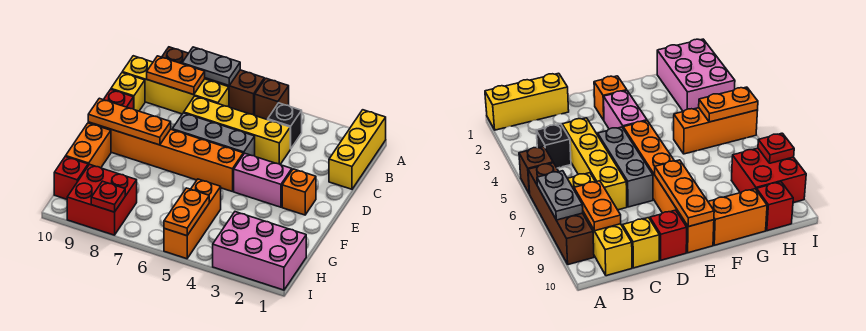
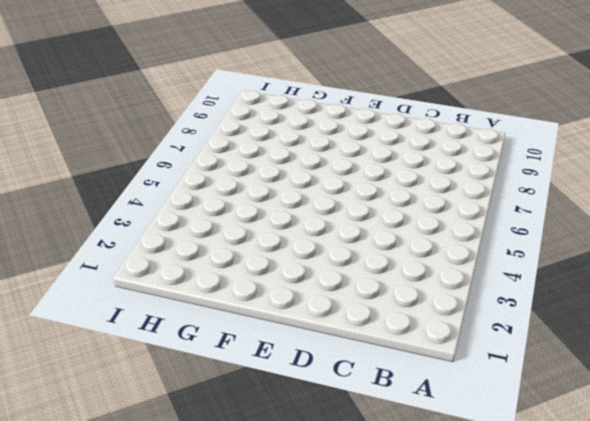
none -> yellow 1x3 brick [329,110,386,189]
none -> brown 1x1 brick [255,78,289,120]
none -> brown 1x4 brick [162,47,264,115]

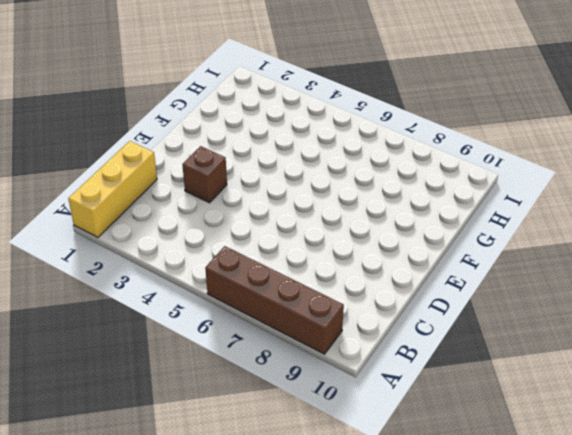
brown 1x1 brick [182,146,227,203] -> brown 1x1 brick moved to [255,78,289,120]
none -> black 1x1 brick [268,103,302,149]
none -> yellow 1x4 brick [122,56,229,114]
none -> yellow 1x4 brick [184,96,290,164]

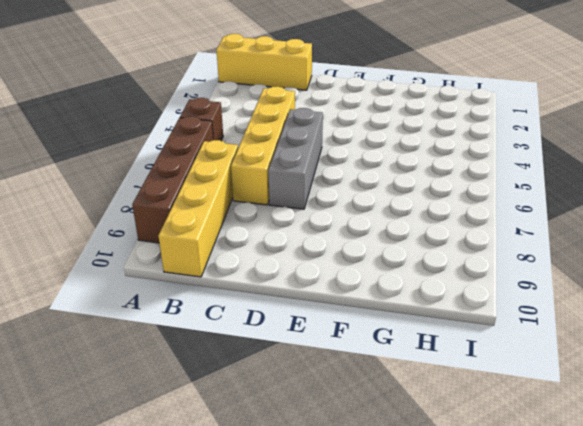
none -> black 1x1 brick [268,103,302,149]
none -> yellow 1x1 brick [111,73,145,111]
none -> red 1x1 brick [104,89,134,109]

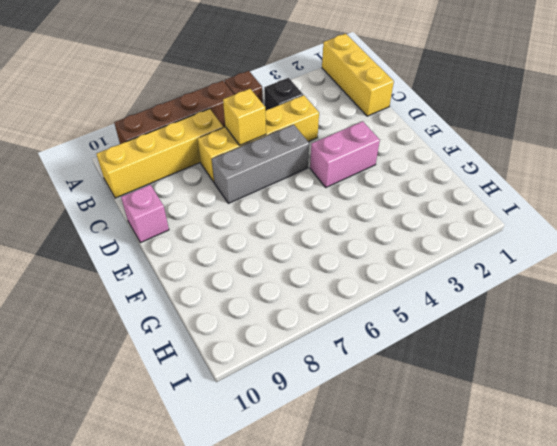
yellow 1x1 brick [223,89,266,145] -> yellow 1x1 brick moved to [111,73,145,111]
pink 1x1 brick [121,185,169,243] -> red 1x1 brick [104,89,134,109]
none -> orange 1x1 brick [282,169,316,215]
none -> orange 1x6 brick [88,122,243,192]
none -> orange 1x2 brick [66,123,111,168]

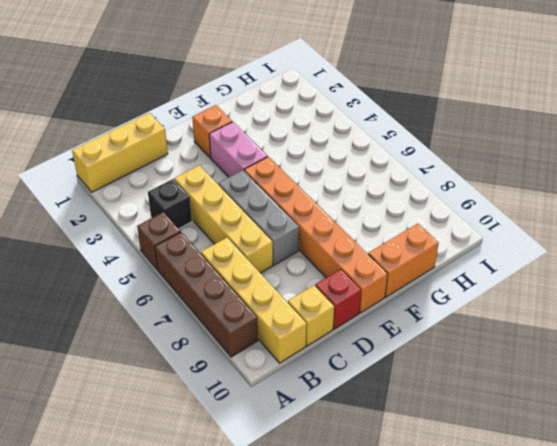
none -> orange 1x3 brick [164,179,221,259]
none -> pink 2x3 brick [213,212,306,290]
none -> red 2x2 brick [67,164,137,235]

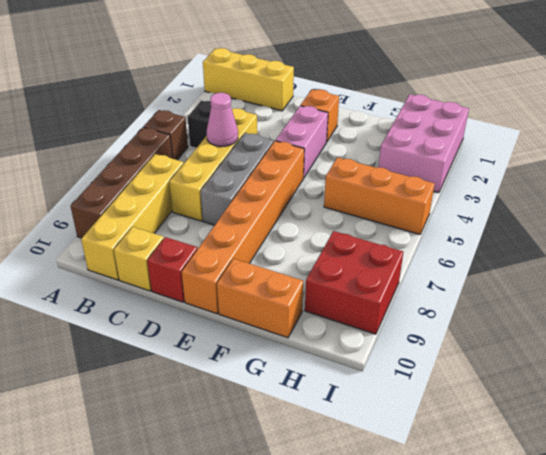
pink 1x1 cone [207,93,238,147] -> none
none -> red 1x1 brick [54,156,88,199]
none -> grey 1x2 plate [182,47,240,86]
none -> orange 1x2 plate [147,56,205,95]

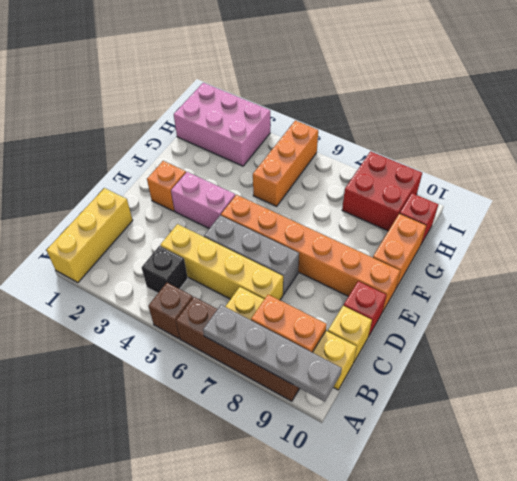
grey 1x4 plate [203,305,342,402] -> grey 1x2 plate [182,47,240,86]
none -> orange 1x3 plate [88,98,171,145]
none -> orange 1x2 plate [164,188,209,236]
none -> red 1x1 plate [91,181,125,212]

